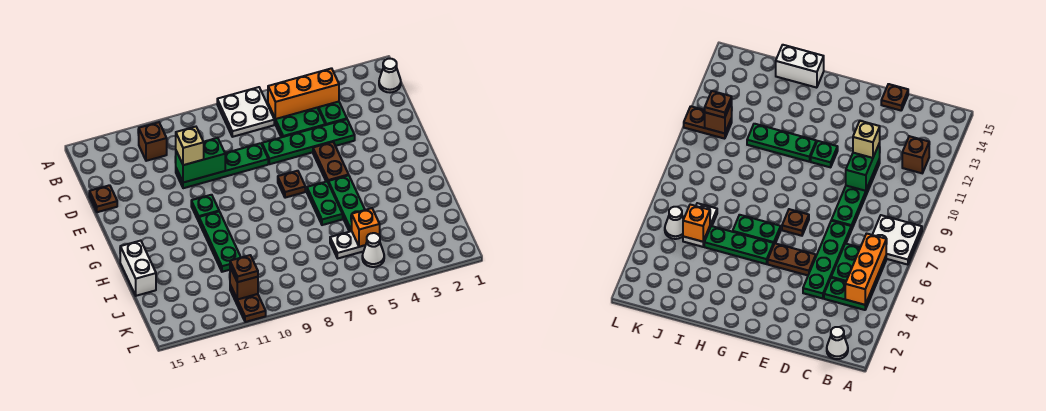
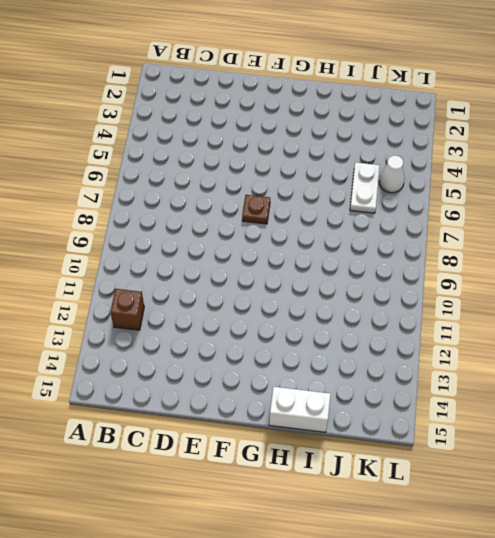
none -> white 2x2 plate [217,87,274,137]
none -> white 1x1 cone [379,59,401,93]
none -> green 1x2 plate [318,102,347,125]

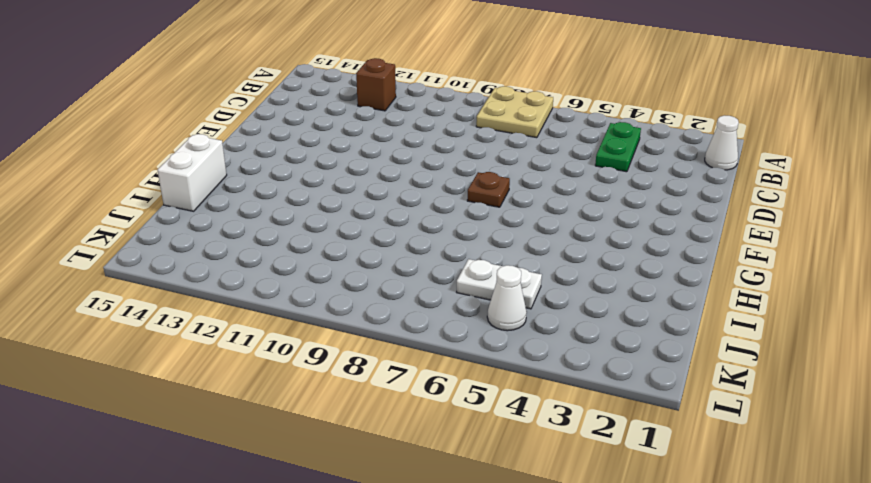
tan 2x2 plate [476,86,553,138] -> white 2x2 plate [217,87,274,137]
none -> green 2x2 plate [268,104,325,137]
none -> green 1x4 plate [262,119,355,164]
none -> green 1x4 plate [176,143,268,188]

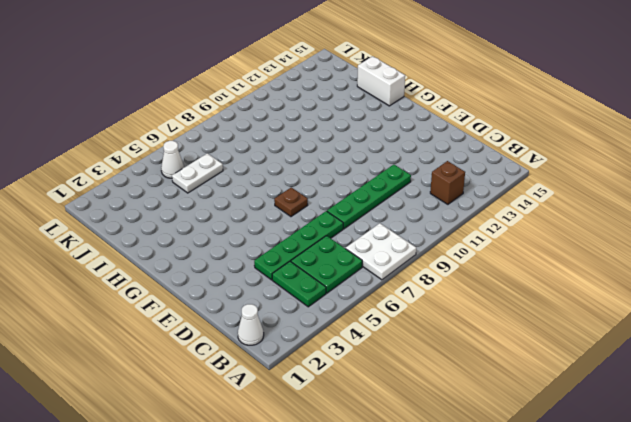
none -> brown 1x1 plate [89,185,117,212]
none -> brown 1x2 plate [313,142,348,182]
none -> green 1x1 plate [191,195,219,221]

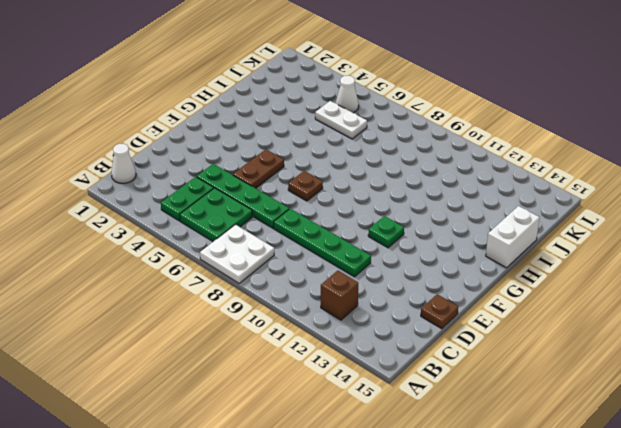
none -> green 1x3 plate [328,175,365,232]
none -> green 1x2 plate [307,182,343,225]
none -> green 1x3 plate [199,212,241,272]

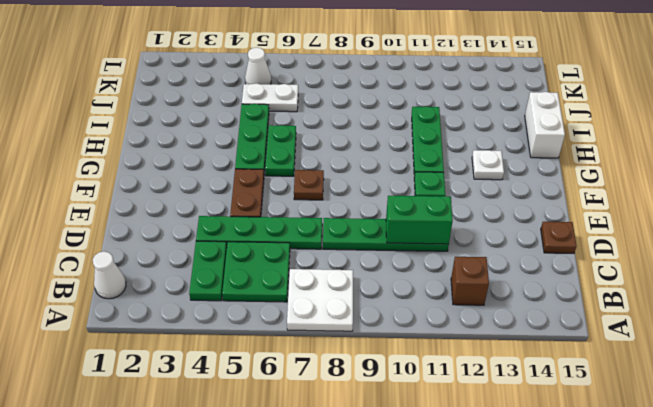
white 1x1 plate [472,150,504,180] -> none
none -> brown 1x2 plate [230,285,266,322]
none -> orange 1x3 brick [268,68,339,119]
none -> orange 1x1 brick [351,208,380,247]

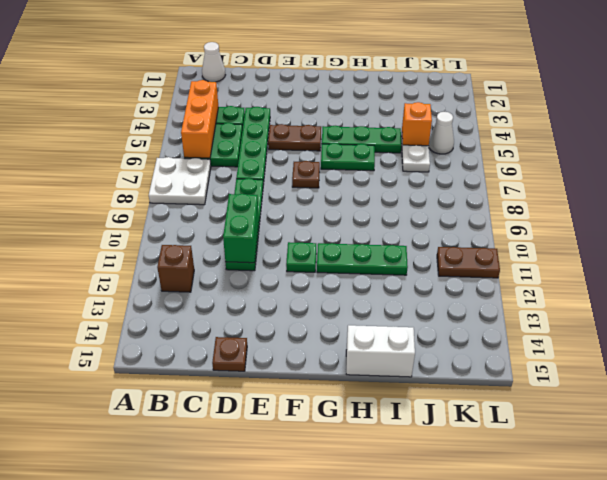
none -> brown 1x1 brick [230,268,258,300]
none -> tan 1x1 brick [176,127,204,165]
none -> brown 1x1 plate [230,255,258,282]

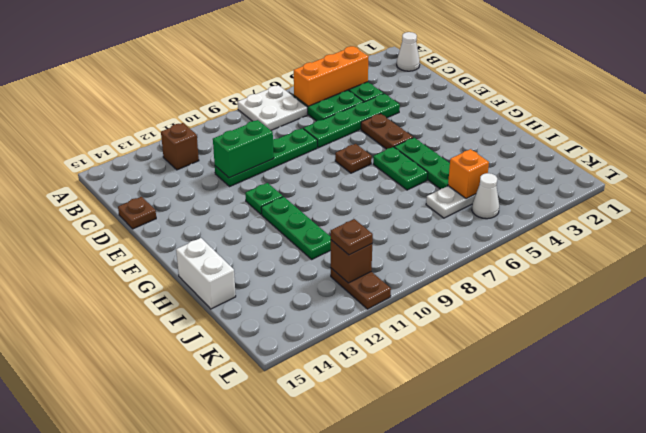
none -> tan 1x1 brick [176,127,204,165]

